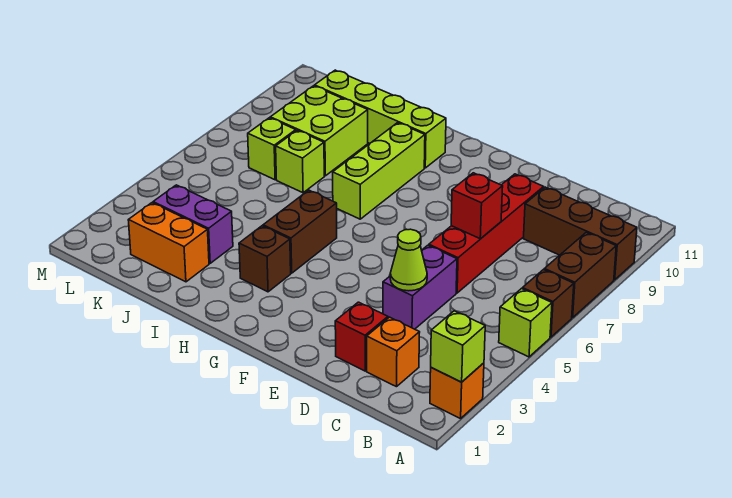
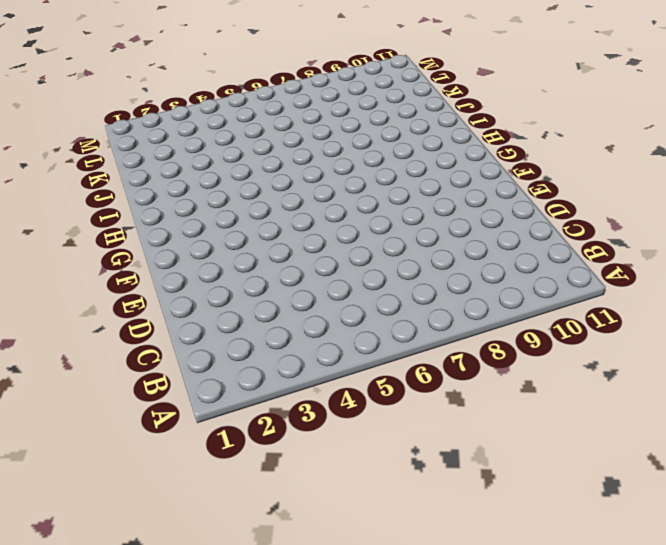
none -> orange 1x1 brick [430,363,484,419]
none -> lime 1x1 brick [499,289,552,357]
none -> brown 1x1 brick [522,270,574,337]

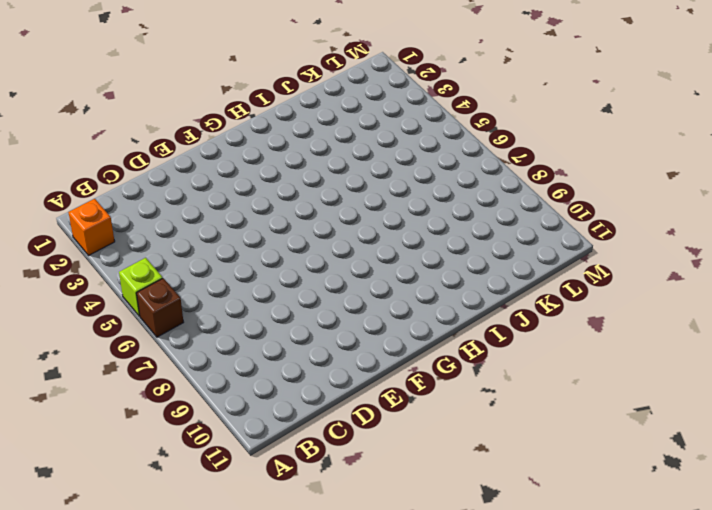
none -> brown 1x2 brick [544,232,616,318]
none -> brown 1x3 brick [524,187,637,280]
none -> orange 1x1 brick [367,317,420,387]

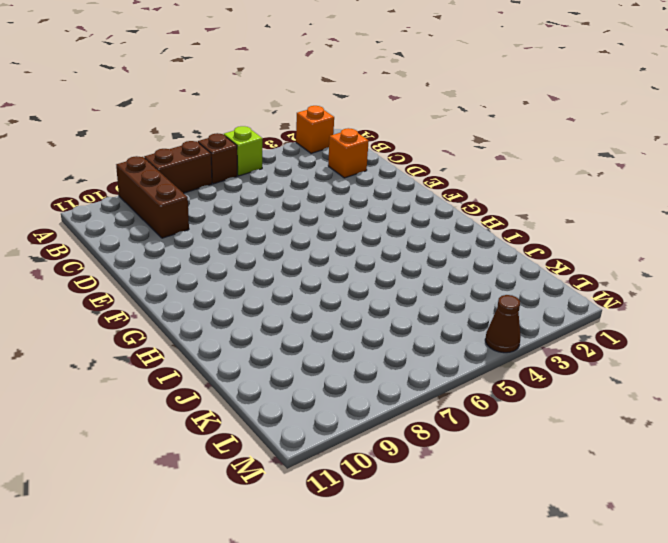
brown 1x1 cone [485,295,521,353] -> none
none -> red 1x1 brick [335,302,388,371]
none -> purple 1x2 brick [383,245,457,329]
none -> red 1x4 brick [429,174,544,293]

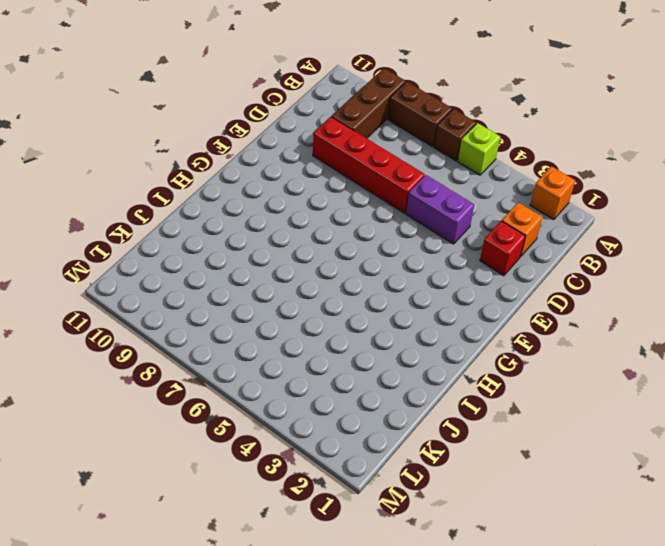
none -> brown 1x1 brick [239,226,291,292]
none -> brown 1x2 brick [263,190,337,273]
none -> lime 1x3 brick [333,123,425,219]

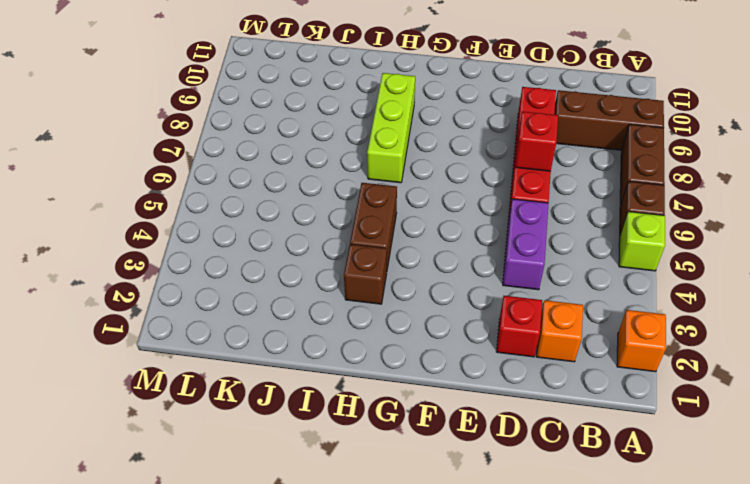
none -> lime 1x4 brick [315,70,446,168]
none -> orange 1x2 brick [128,203,209,282]
none -> purple 1x2 brick [153,185,233,263]

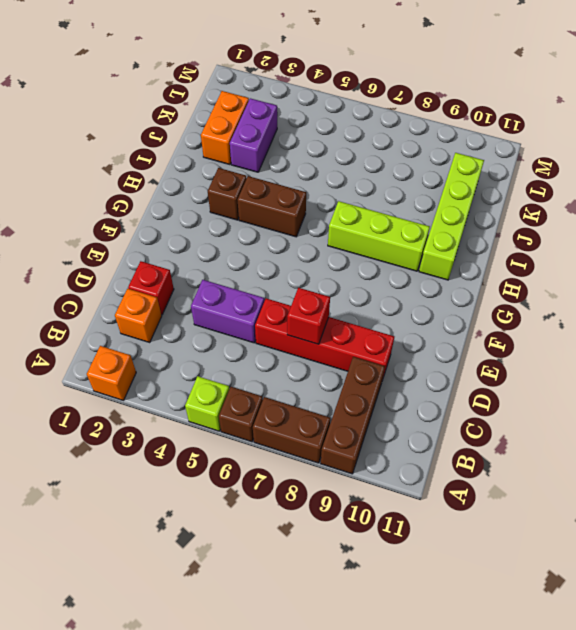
none -> lime 1x1 brick [276,130,324,193]
none -> lime 2x2 brick [270,86,368,176]
none -> lime 1x1 brick [248,118,296,180]

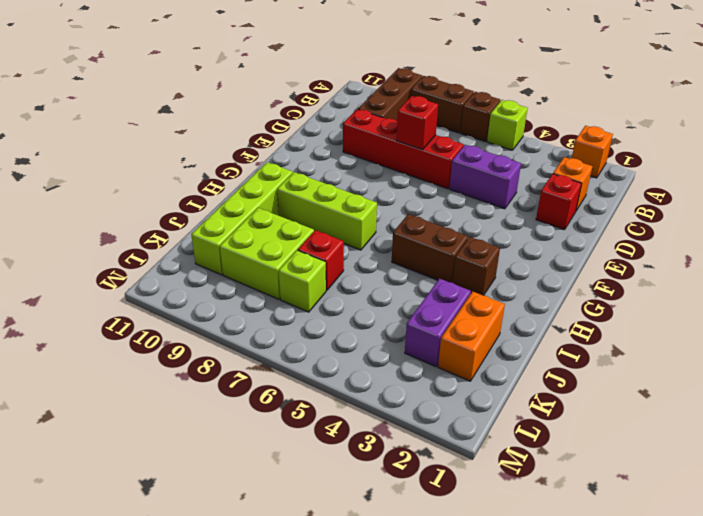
red 1x1 brick [298,230,344,290] -> lime 1x1 brick [276,130,324,193]
none -> lime 1x1 brick [431,311,485,382]
none -> lime 1x1 cone [390,229,427,291]

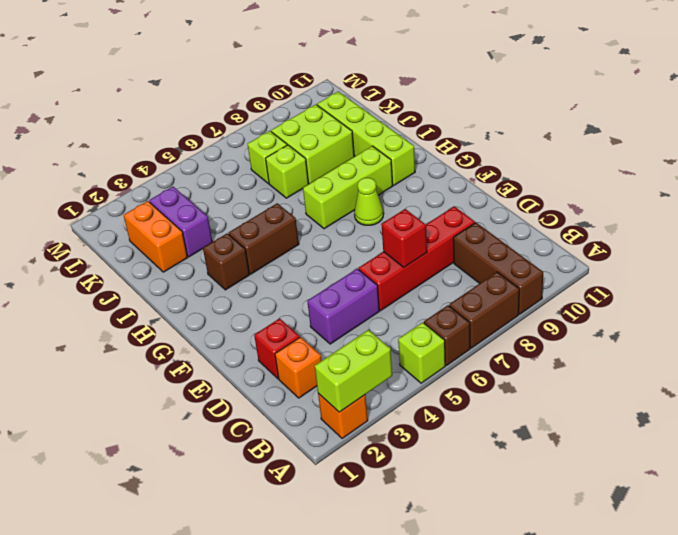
lime 1x2 brick [315,330,392,412] -> lime 1x1 brick [431,311,485,382]
lime 1x1 cone [354,178,384,225] -> lime 1x1 cone moved to [390,229,427,291]

